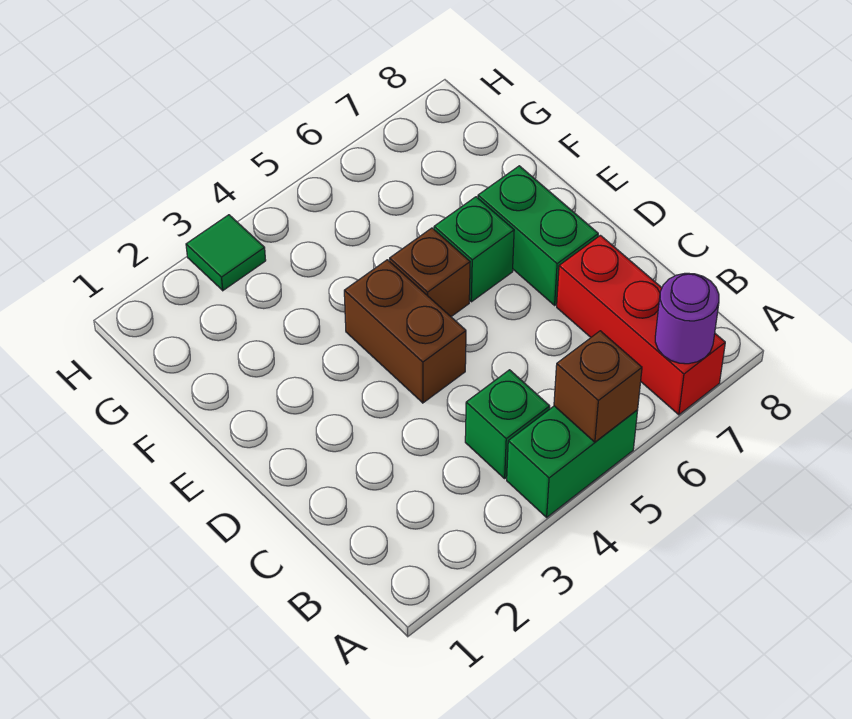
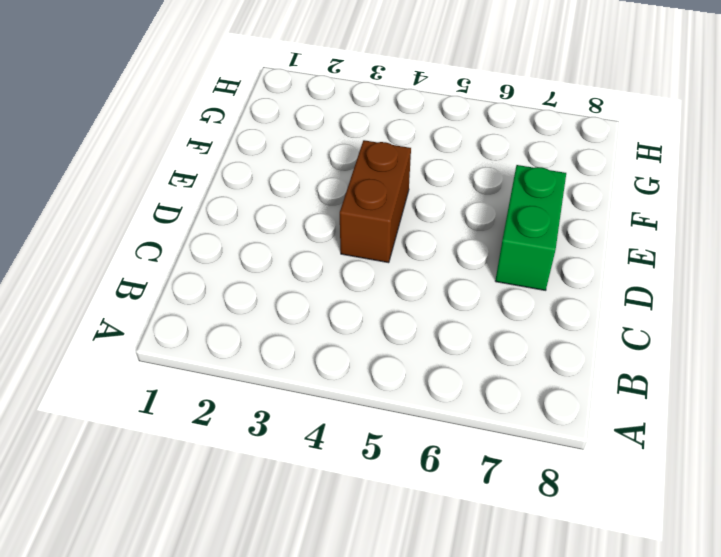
none -> green 1x2 brick [507,406,638,517]
none -> red 1x3 brick [557,235,725,415]

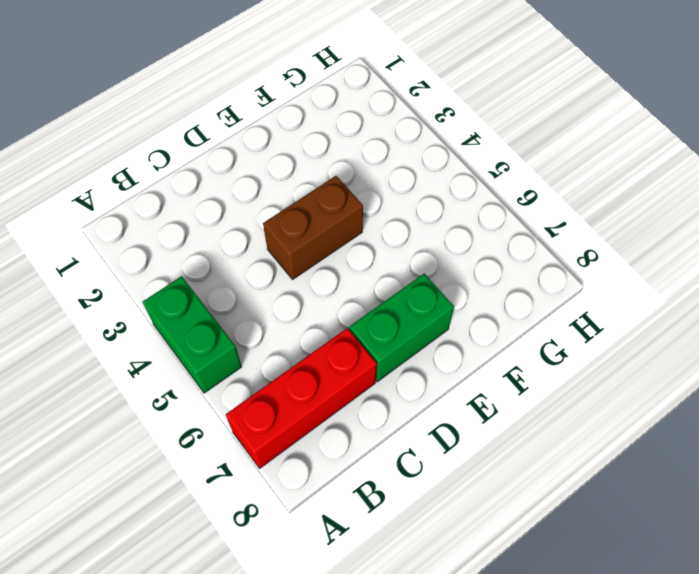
none -> green 1x1 brick [465,370,550,478]
none -> brown 1x1 brick [390,228,470,317]

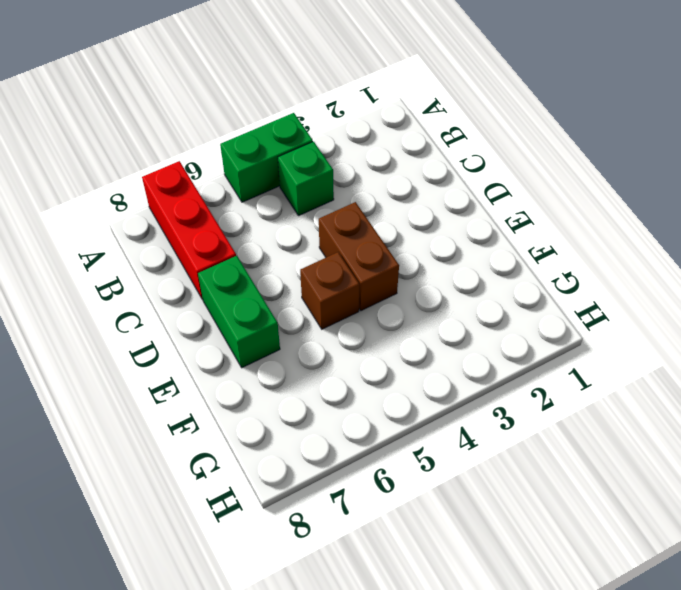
none -> green 1x1 brick [434,197,514,302]
none -> green 1x1 tile [186,215,266,291]

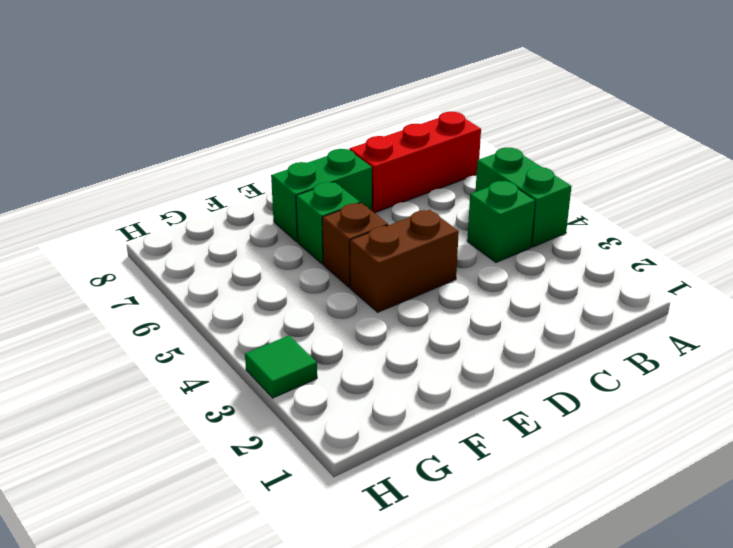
none -> brown 1x1 brick [554,331,642,442]
none -> purple 1x1 round brick [655,273,719,364]

